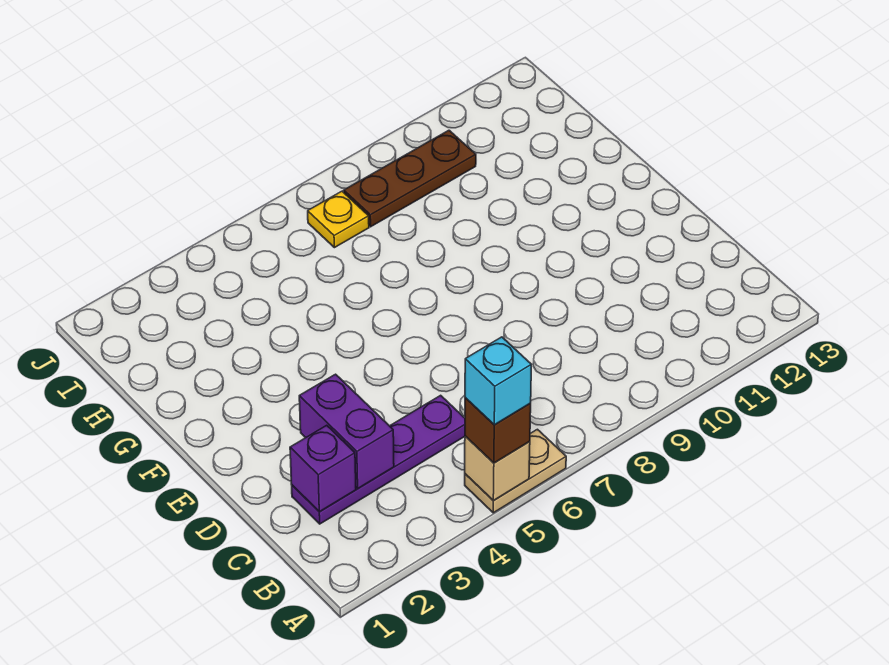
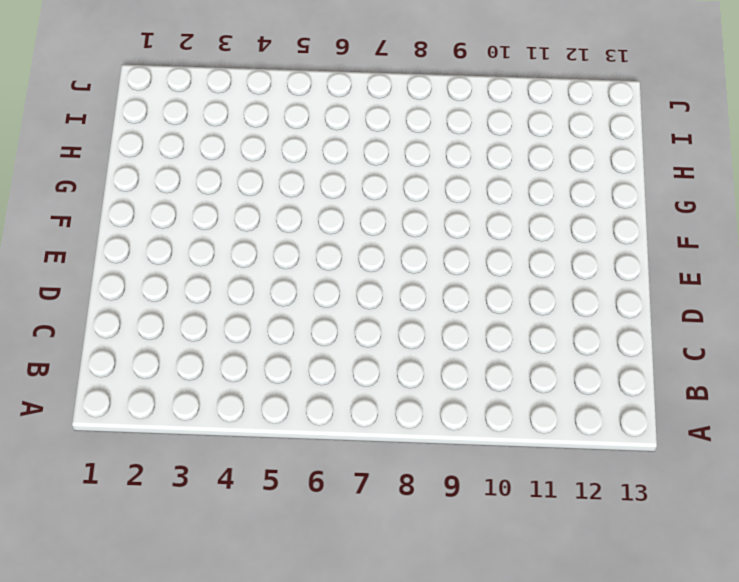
none -> tan 1x2 plate [465,429,566,513]
none -> purple 1x4 plate [292,395,465,524]

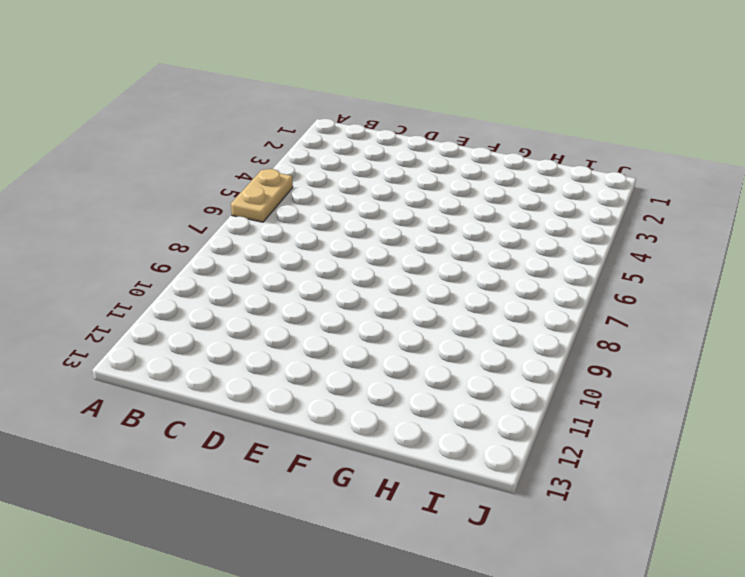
none -> purple 1x4 plate [292,395,465,524]
none -> yellow 1x1 plate [308,191,369,248]

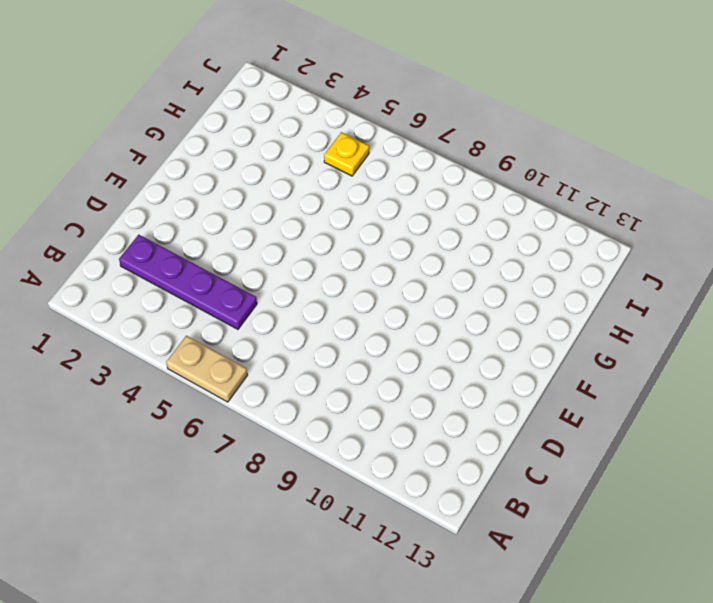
yellow 1x1 plate [324,132,369,176] -> yellow 1x1 plate moved to [308,191,369,248]
none -> brown 1x3 plate [344,130,476,227]
none -> tan 1x1 brick [465,436,530,500]

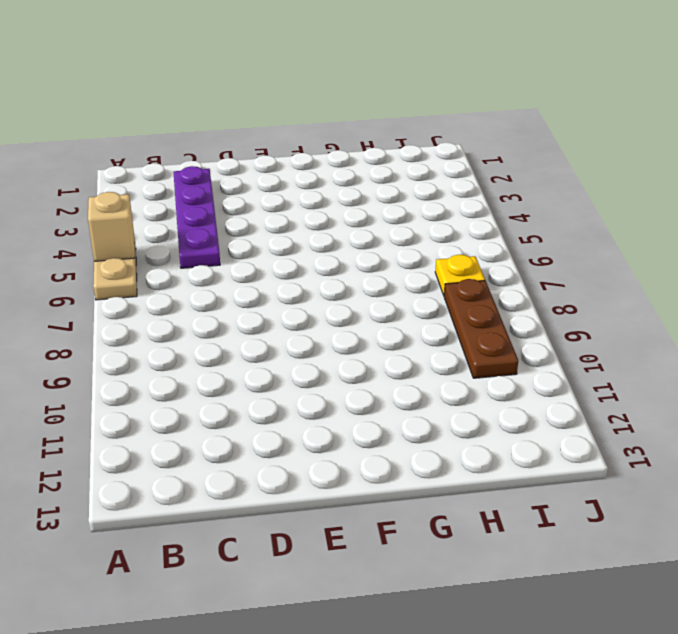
none -> purple 1x1 brick [290,425,356,512]
none -> purple 1x2 brick [299,374,394,488]

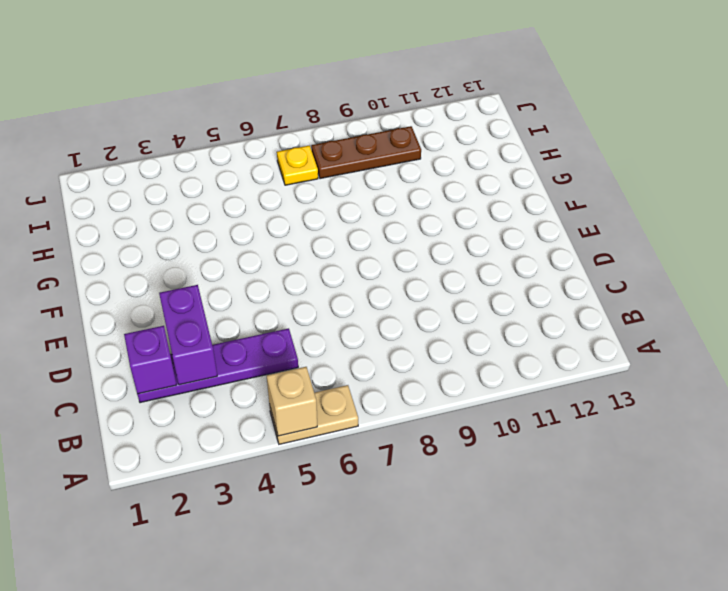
none -> brown 1x1 brick [465,398,531,463]
none -> cyan 1x1 brick [465,337,531,425]

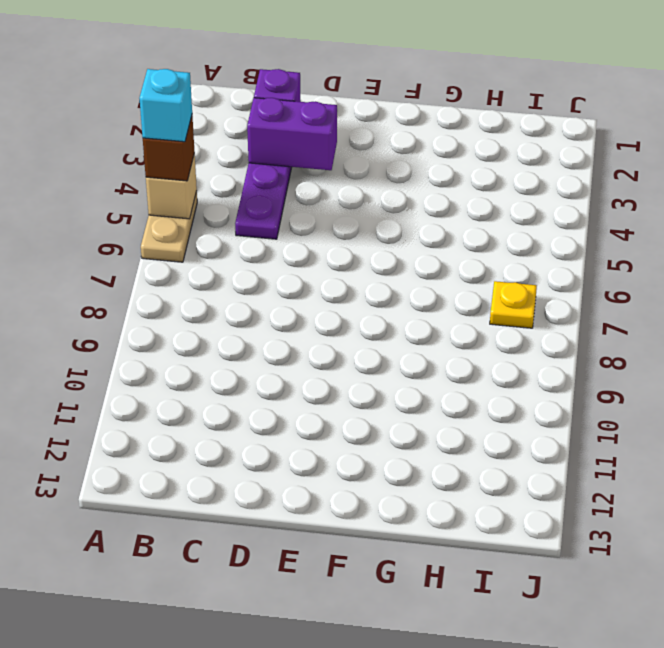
none -> brown 1x3 plate [344,130,476,227]

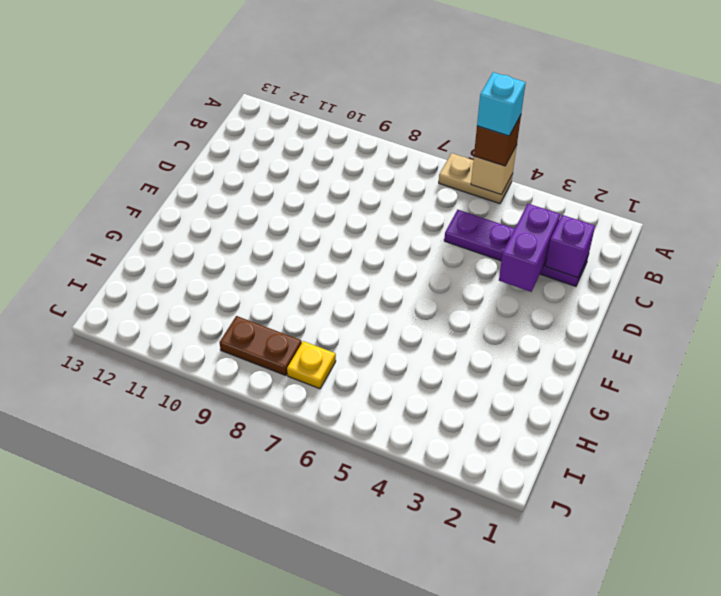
brown 1x2 plate [219,316,302,376] -> brown 1x3 plate [344,130,476,227]

